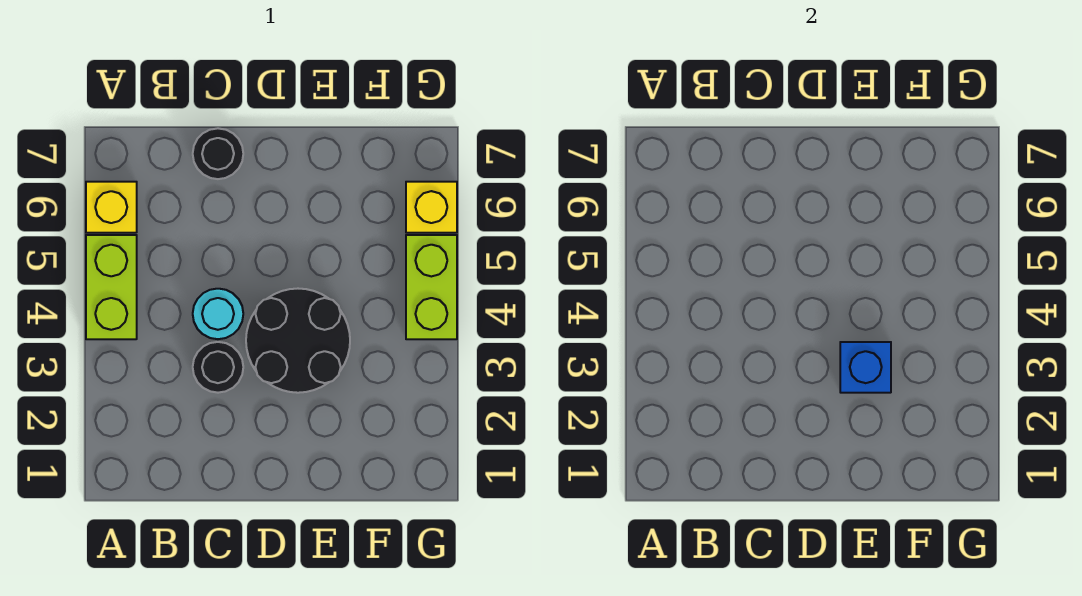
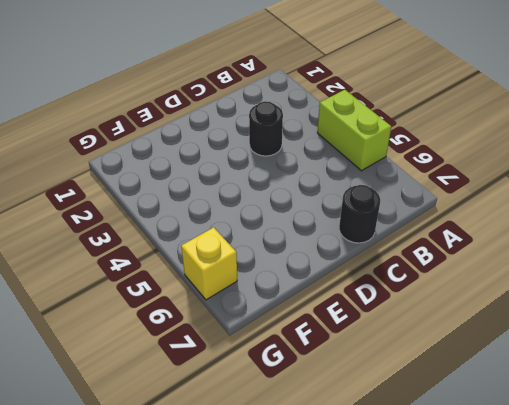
none -> yellow 1x1 brick [86,182,137,233]
none -> cyan 1x1 round brick [193,289,243,339]

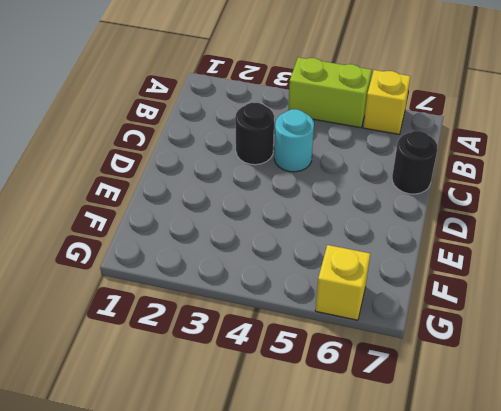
none -> black 2x2 round brick [246,289,350,393]
none -> lime 1x2 brick [406,235,457,339]

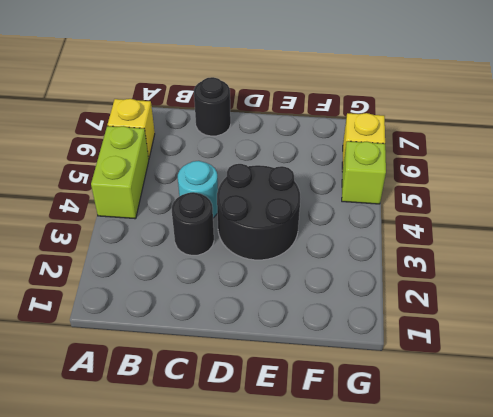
lime 1x1 brick [342,141,386,204] -> lime 1x2 brick [406,235,457,339]
none -> blue 1x1 brick [840,342,891,393]

